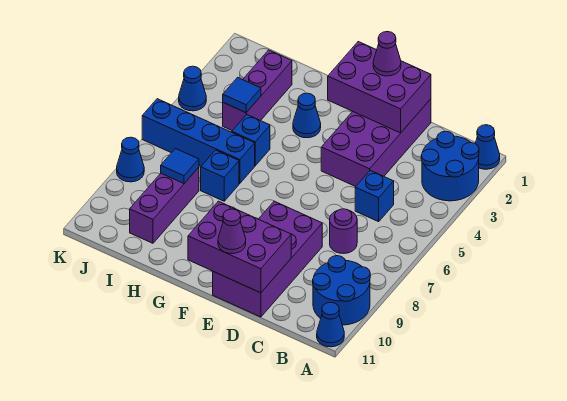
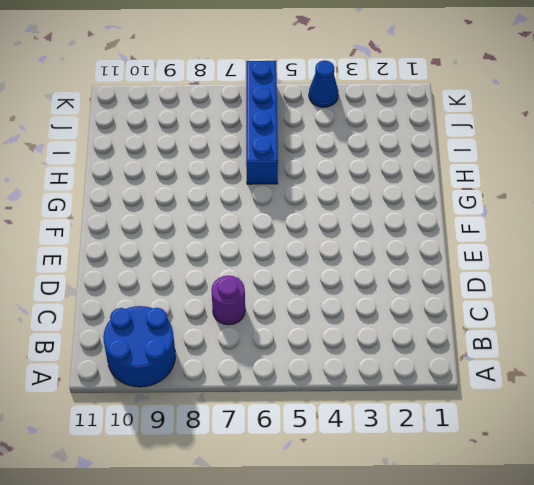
none -> blue 1x1 cone [475,125,500,169]
none -> blue 2x2 round brick [421,131,479,201]
none -> blue 1x1 cone [317,302,344,347]

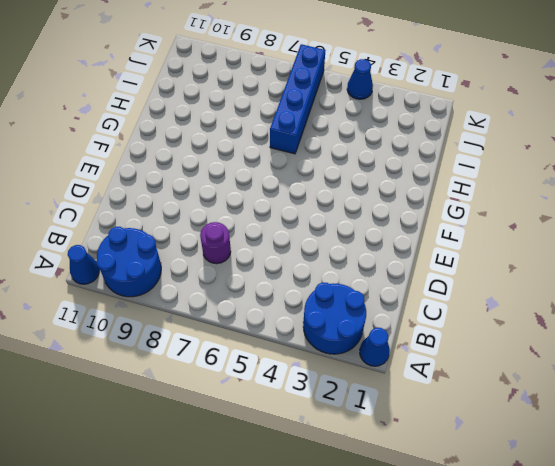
none -> blue 1x1 brick [355,170,394,222]
none -> purple 2x4 brick [321,99,431,187]
none -> purple 2x4 brick [213,201,322,317]

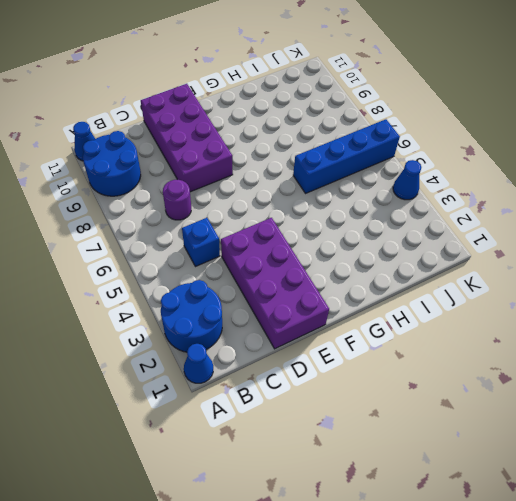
none -> blue 1x1 cone [293,93,321,138]
none -> blue 1x1 brick [232,115,270,166]
none -> blue 1x1 brick [201,150,239,201]

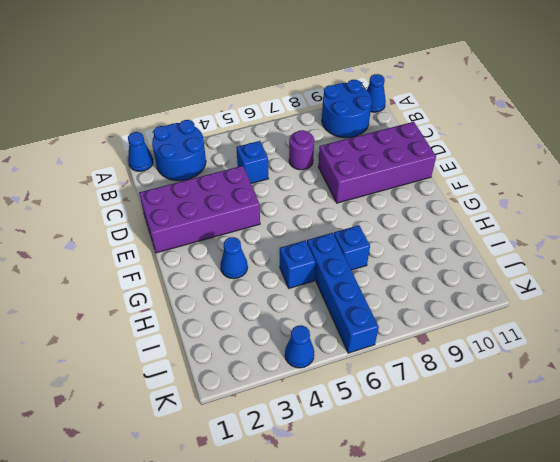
none -> purple 1x3 brick [223,50,292,131]
none -> purple 1x3 brick [130,167,199,243]
none -> blue 1x1 cone [117,137,144,182]

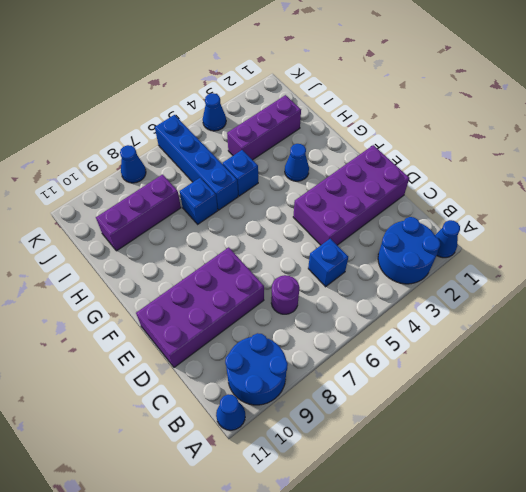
none -> purple 2x3 brick [328,42,431,133]
none -> purple 2x3 brick [188,201,291,293]
none -> blue 1x1 tile [223,78,261,113]

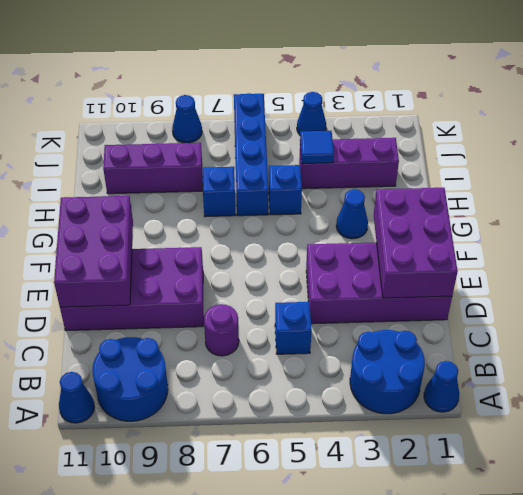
none -> blue 1x1 tile [161,149,199,183]
none -> purple 1x1 cone [373,32,401,76]
none -> purple 1x1 cone [218,209,246,254]

